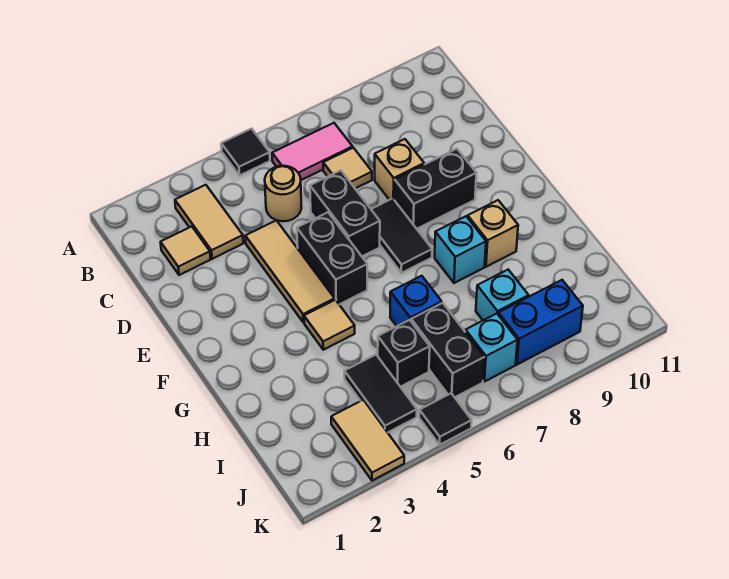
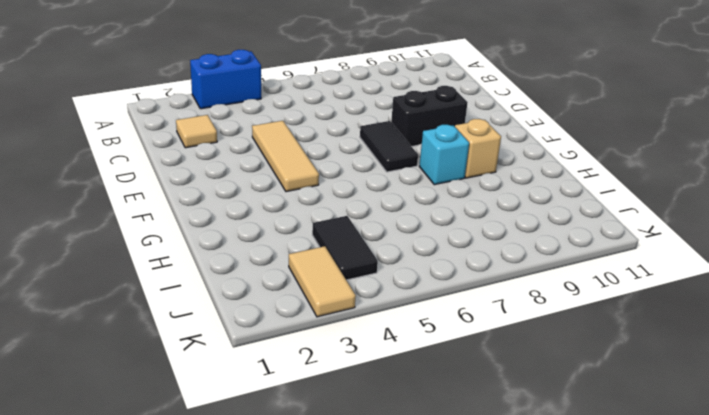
blue 1x2 brick [190,50,261,109] -> blue 1x2 brick moved to [498,280,583,365]
none -> black 1x1 tile [221,129,270,175]
none -> tan 1x2 tile [175,185,243,259]
none -> pink 1x2 tile [272,123,353,180]

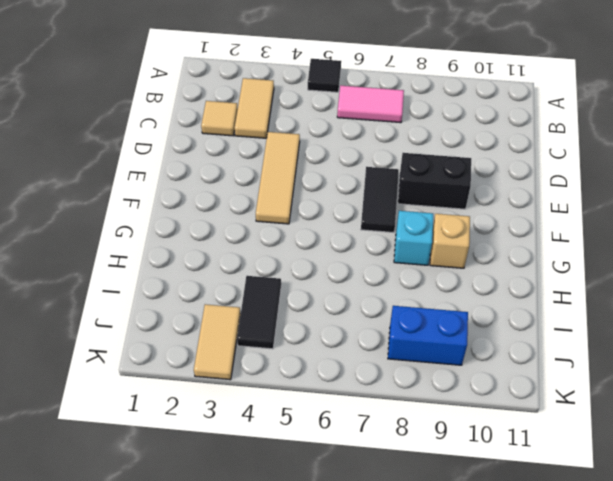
none -> tan 1x1 round brick [265,166,302,221]
none -> tan 1x1 tile [323,148,372,188]
none -> black 1x2 brick [310,170,380,256]

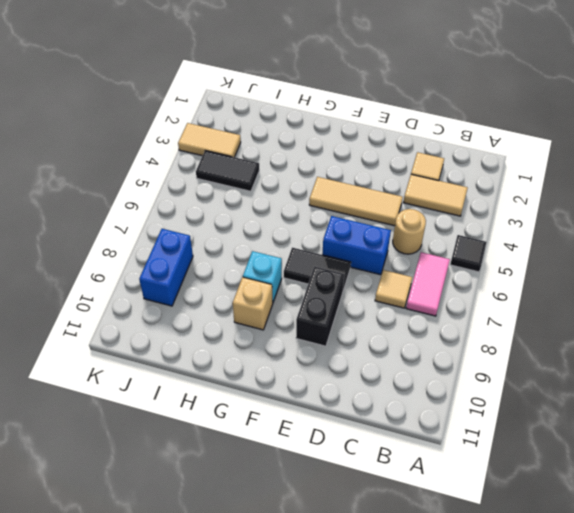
blue 1x2 brick [322,216,391,275] -> black 1x2 brick [310,170,380,256]
none -> tan 1x1 brick [375,139,424,200]
none -> black 1x2 brick [297,212,367,304]
none -> tan 1x1 tile [304,300,355,350]

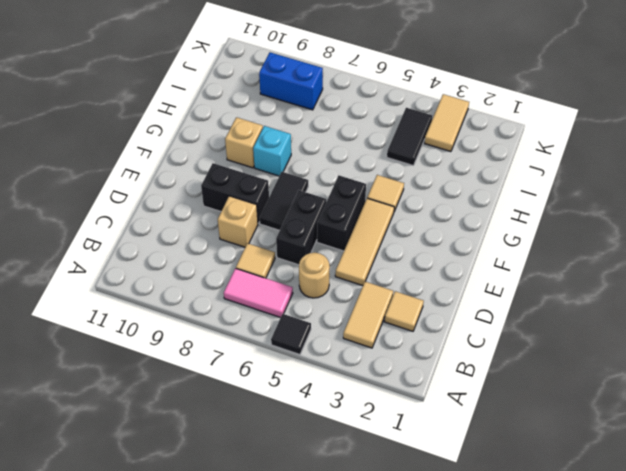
none -> blue 1x1 brick [390,276,442,326]
none -> black 1x1 brick [378,320,430,387]
none -> black 1x2 brick [411,303,484,397]

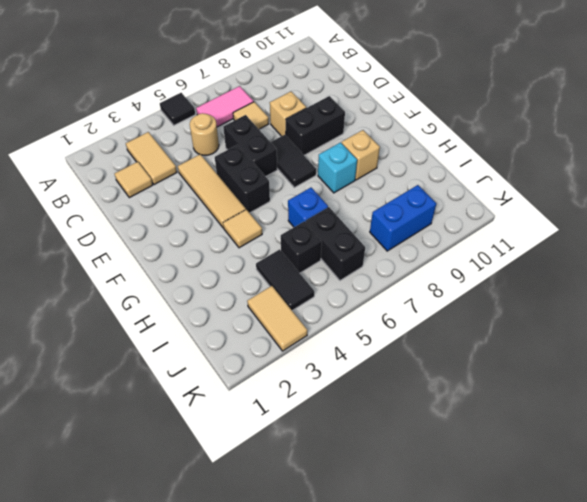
none -> cyan 1x1 brick [476,270,529,320]
none -> cyan 1x1 brick [466,314,518,382]
none -> black 1x1 tile [419,393,472,445]

